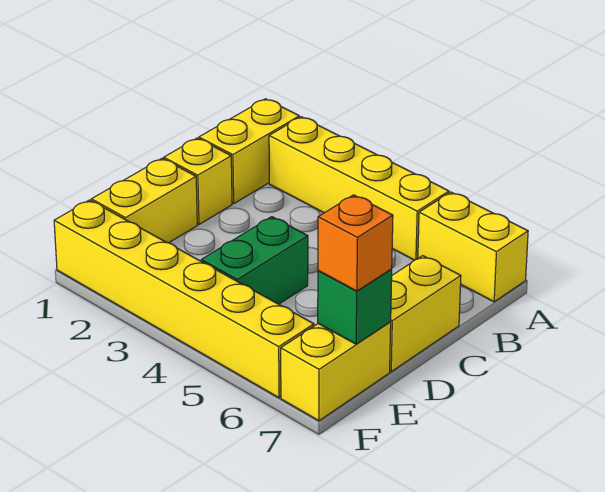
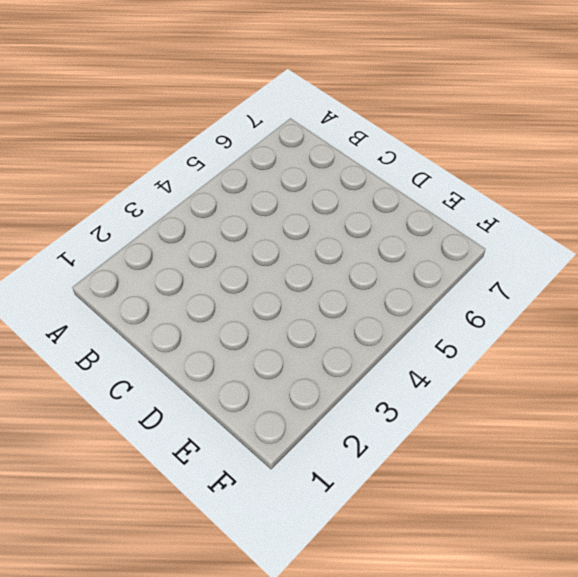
none -> yellow 1x2 brick [199,99,299,204]
none -> yellow 1x4 brick [269,117,449,260]

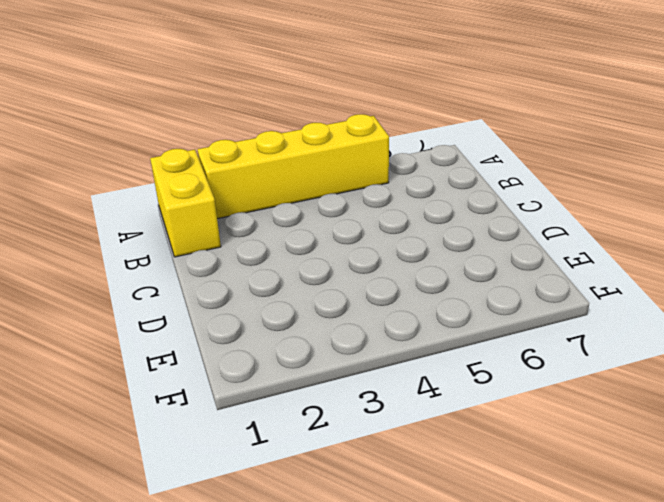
none -> yellow 1x2 brick [418,192,528,302]
none -> yellow 1x1 brick [164,138,232,224]

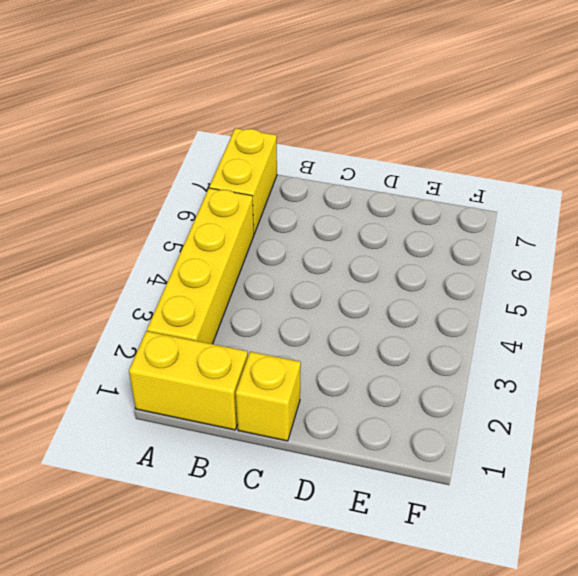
none -> yellow 1x2 brick [390,256,461,371]
none -> yellow 1x2 brick [91,158,197,243]

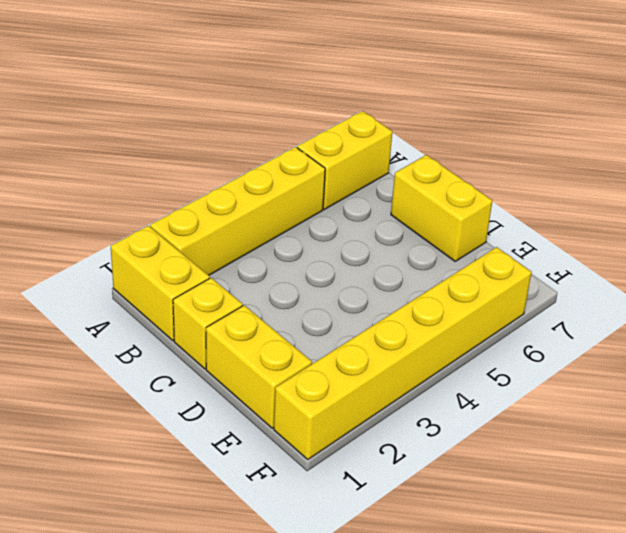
none -> green 1x2 brick [201,217,308,304]
none -> yellow 1x2 brick [281,322,391,421]

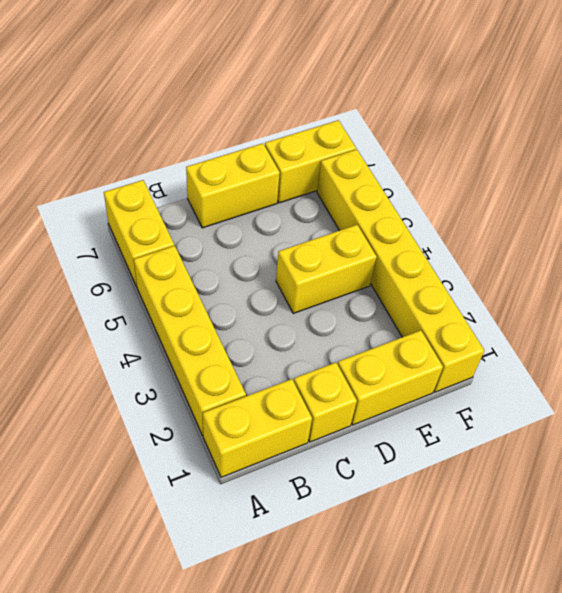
yellow 1x2 brick [276,225,377,313] -> green 1x2 brick [201,217,308,304]
none -> green 1x1 brick [318,269,392,344]
none -> orange 1x1 brick [318,195,393,291]

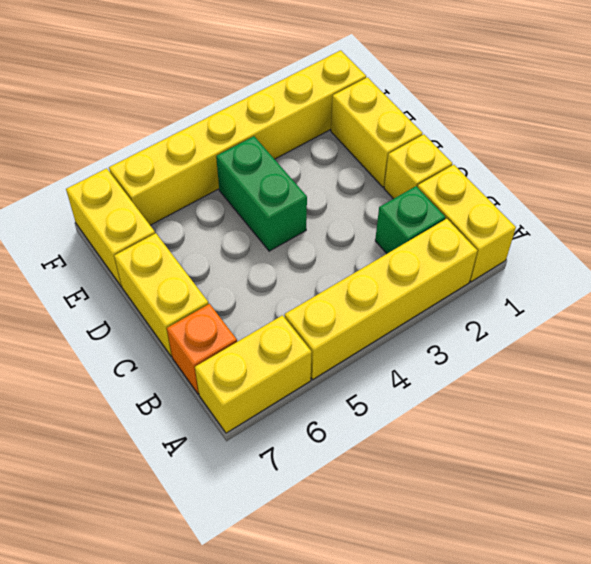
green 1x1 brick [375,186,445,254] -> green 1x1 brick moved to [318,269,392,344]
orange 1x1 brick [167,304,237,394] -> orange 1x1 brick moved to [318,195,393,291]

